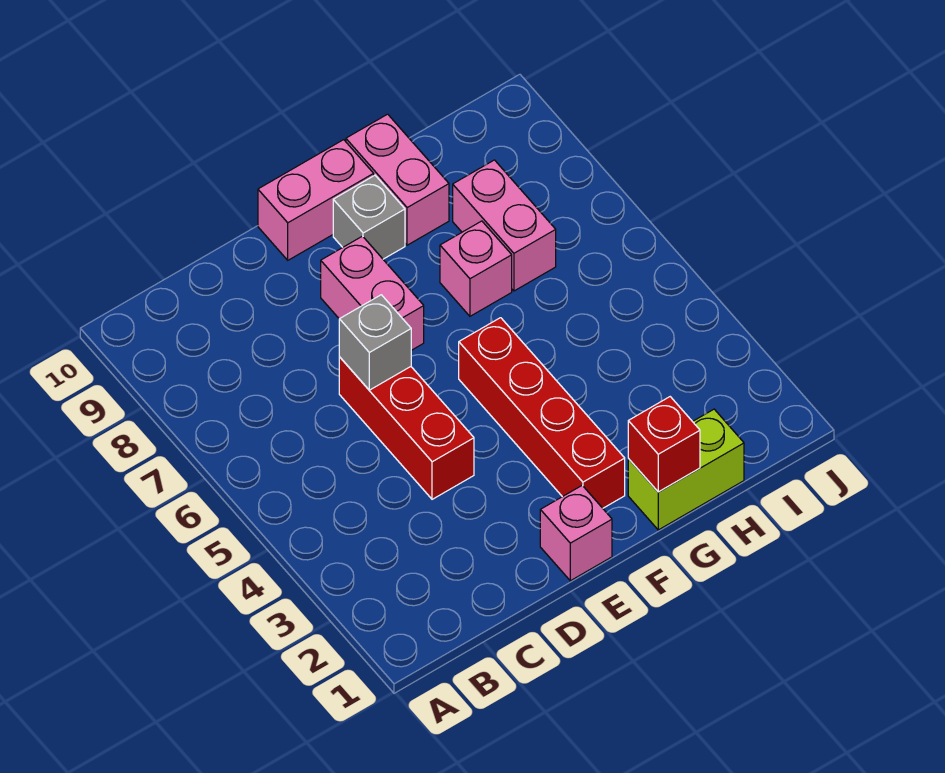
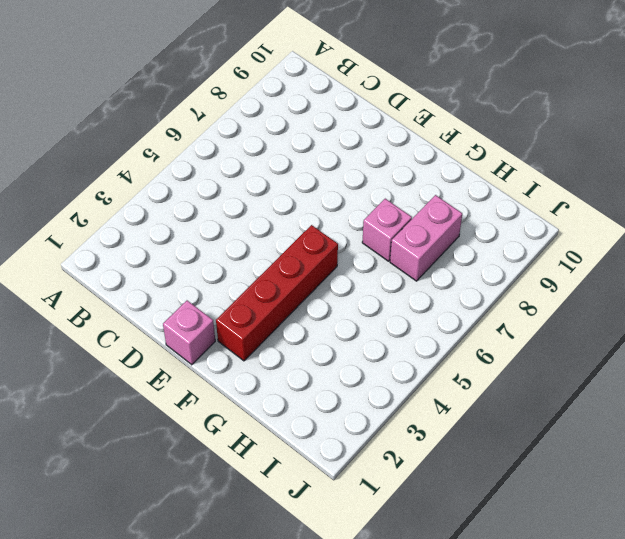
none -> red 1x3 brick [339,357,474,499]
none -> pink 1x2 brick [321,236,424,350]
none -> pink 1x2 brick [258,140,374,260]

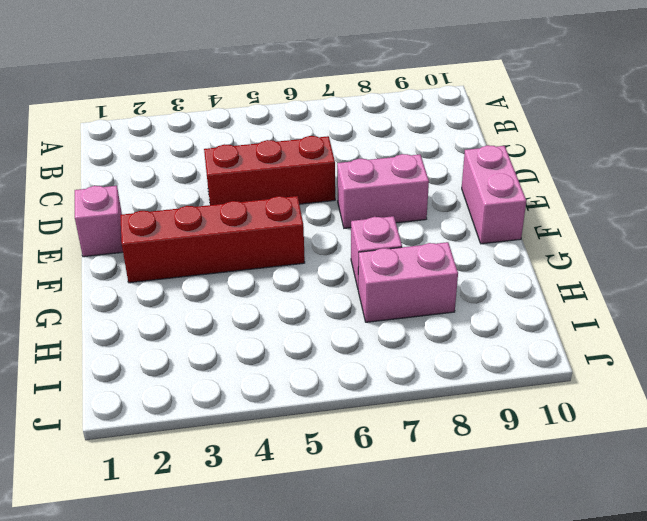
none -> grey 1x1 brick [333,175,405,259]
none -> lime 1x2 brick [628,409,744,530]
none -> pink 1x2 brick [346,114,449,245]

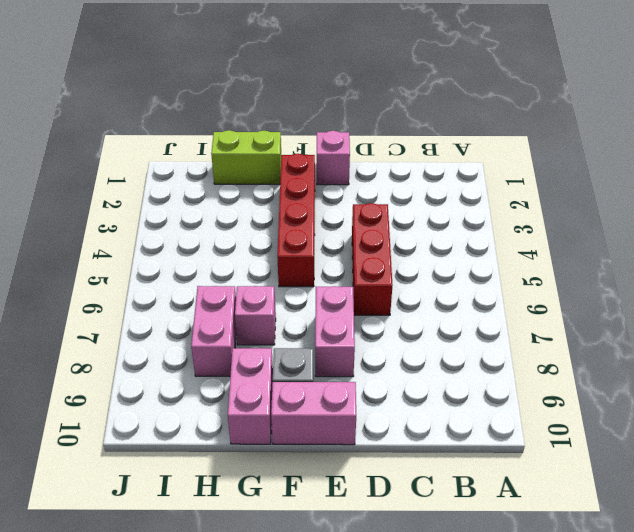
none -> grey 1x1 brick [339,295,411,390]
none -> red 1x1 brick [628,397,700,492]

